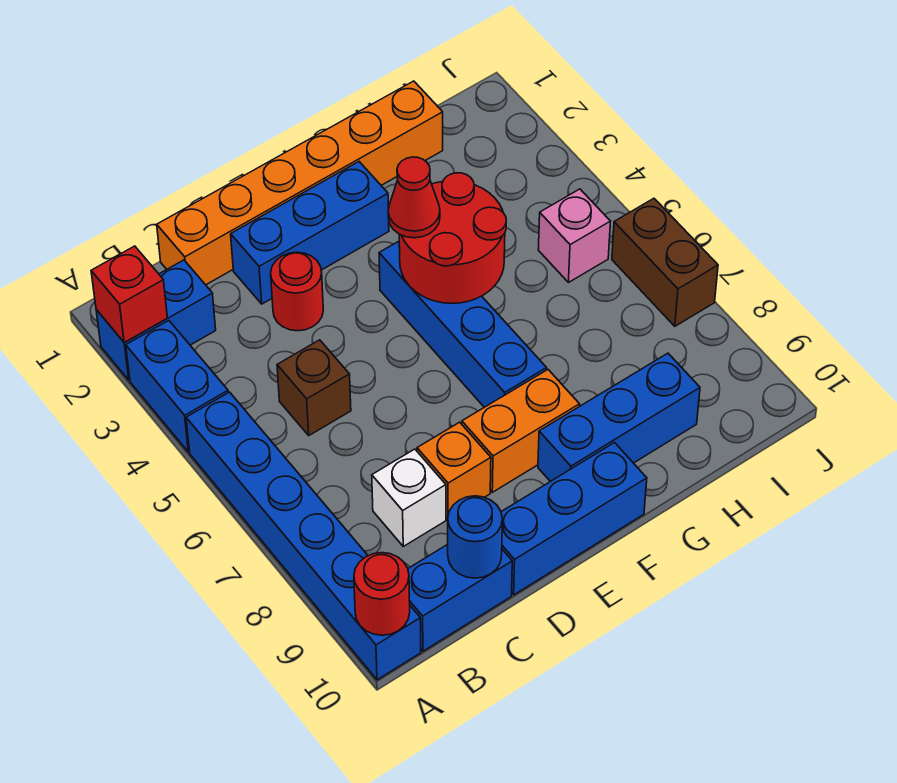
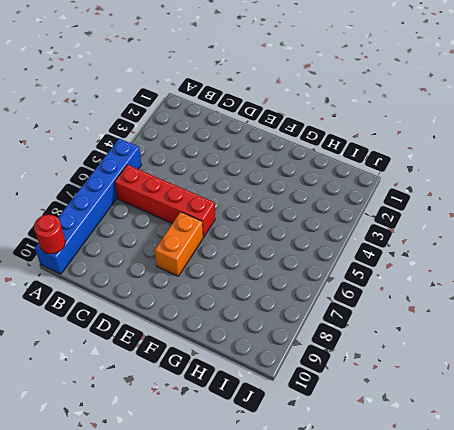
red 1x4 brick [115,165,215,237] -> none
orange 1x2 brick [155,212,203,276] -> orange 1x2 brick turned to [462,370,580,492]
none -> blue 1x2 brick [96,260,216,380]
none -> blue 1x2 brick [126,321,228,452]
none -> blue 1x2 brick [408,544,512,651]

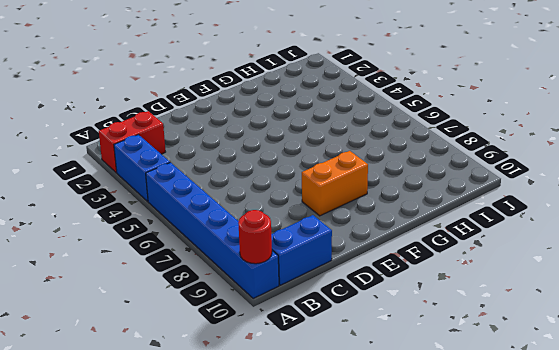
red 1x2 brick [99,111,165,173] -> blue 1x2 brick [96,260,216,380]
none -> orange 1x6 brick [157,81,443,285]
none -> brown 1x1 brick [277,340,351,435]
none -> white 1x1 brick [372,449,446,546]

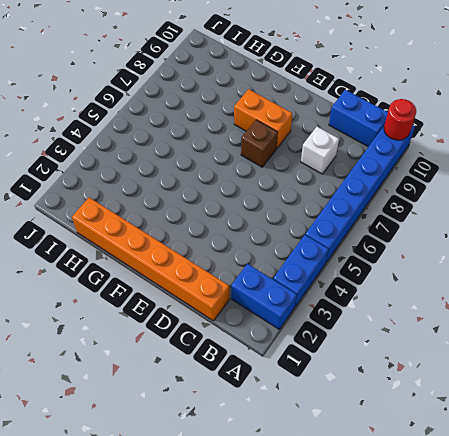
brown 1x1 brick [241,120,278,167] -> brown 1x1 brick moved to [277,340,351,435]
none -> blue 1x3 brick [231,162,389,304]
none -> red 1x1 round brick [271,252,323,331]
none -> orange 1x1 brick [417,422,491,519]

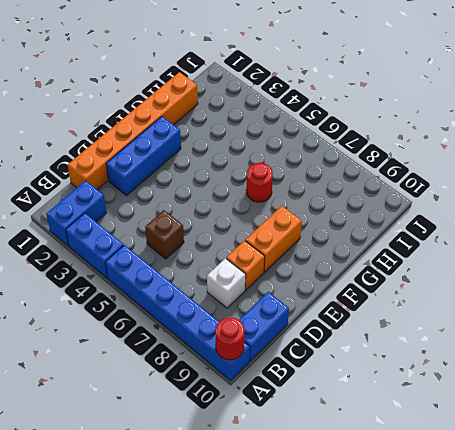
red 1x1 round brick [246,163,273,202] -> red 1x1 round brick moved to [271,252,323,331]
none -> blue 1x3 brick [501,443,647,595]
none -> blue 1x4 brick [379,241,547,407]
none -> blue 1x3 brick [538,353,700,482]

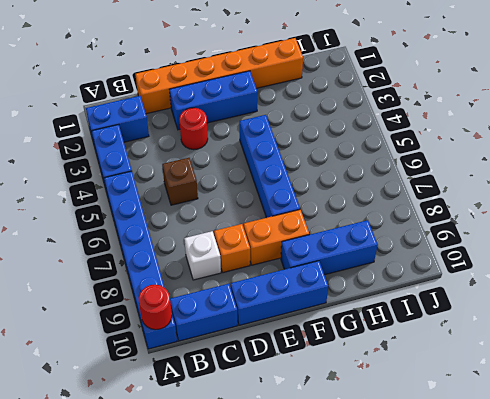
none -> pink 1x1 brick [538,189,610,283]
none -> brown 1x2 brick [612,198,718,326]
none -> red 1x1 brick [91,246,167,343]

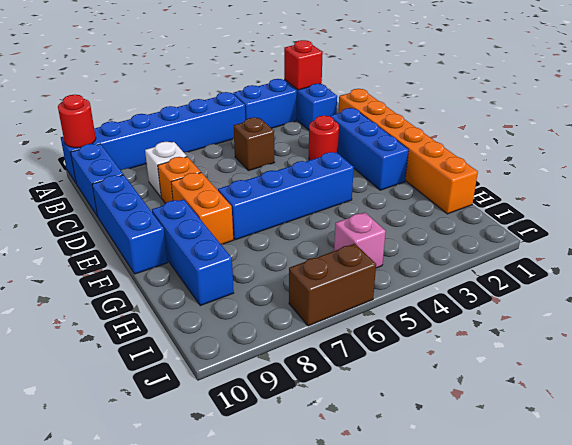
none -> blue 1x1 round brick [448,496,502,578]
none -> red 2x2 round brick [399,173,506,303]
none -> red 1x1 cone [388,157,440,238]

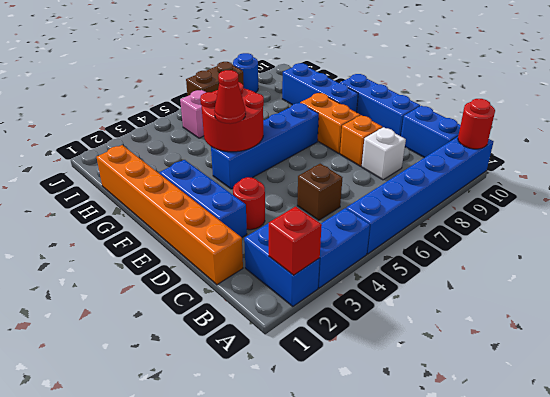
blue 1x1 round brick [233,53,258,93] -> blue 1x1 round brick moved to [448,496,502,578]

